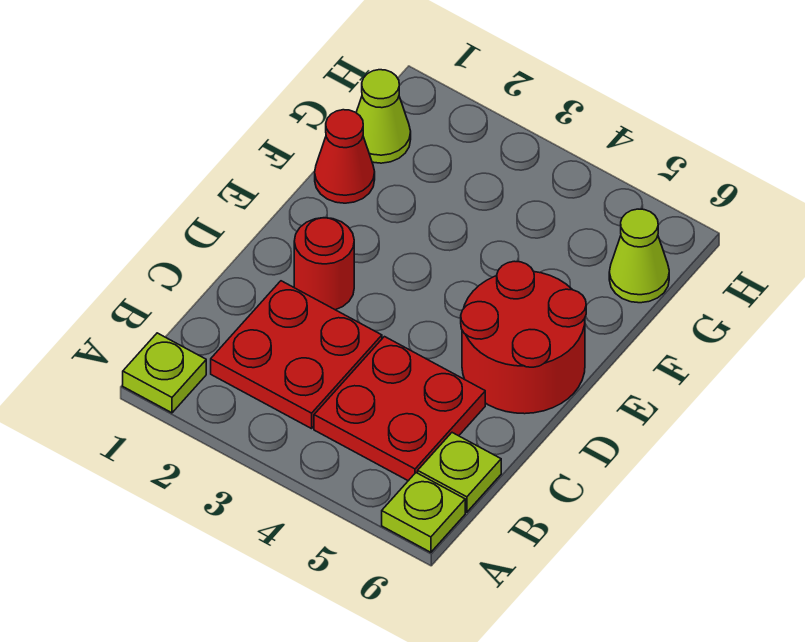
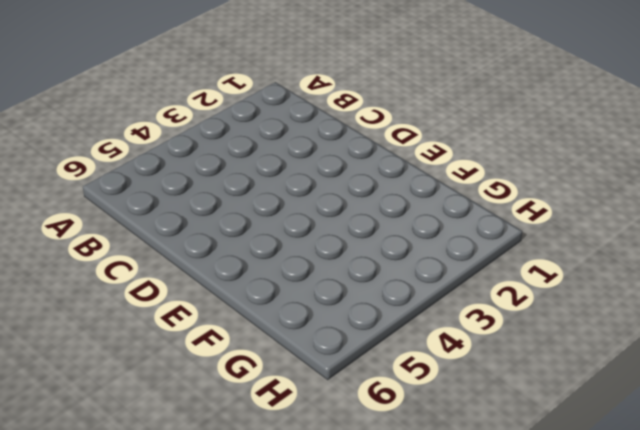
none -> lime 1x1 plate [123,333,206,413]
none -> lime 1x1 plate [382,473,465,552]

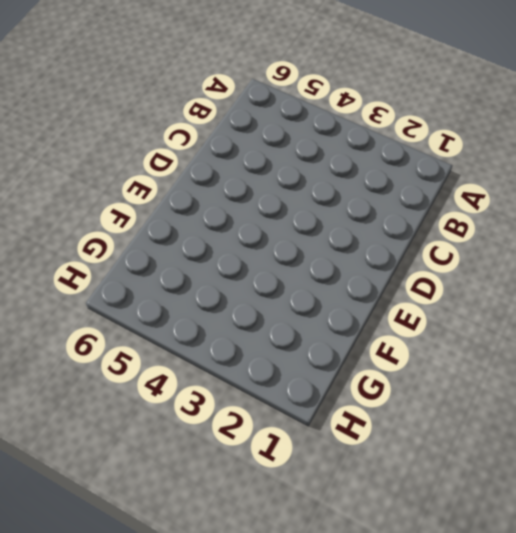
none -> lime 1x1 plate [123,333,206,413]
none -> lime 1x1 plate [382,473,465,552]

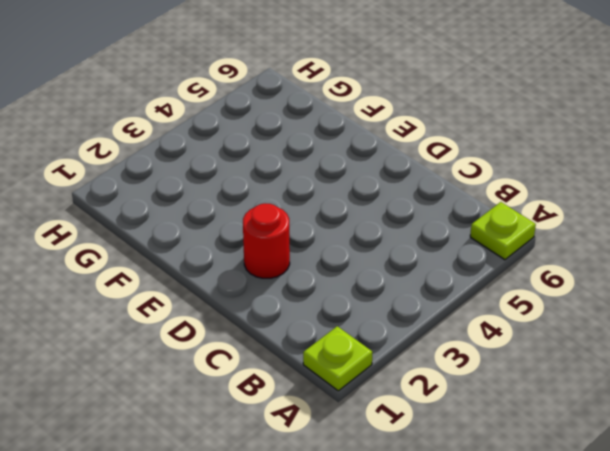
none -> red 2x2 plate [211,281,382,429]
none -> red 2x2 plate [314,337,485,481]

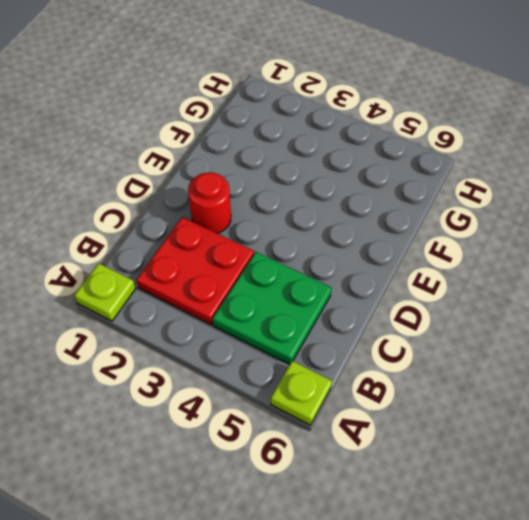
green 2x2 plate [213,252,332,365] -> red 2x2 plate [314,337,485,481]
none -> lime 1x1 plate [418,433,501,512]
none -> red 2x2 round brick [461,261,586,414]

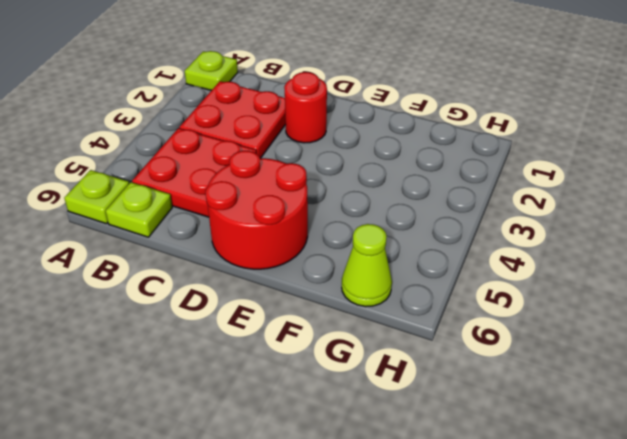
none -> red 1x1 cone [315,110,375,203]
none -> lime 1x1 cone [356,70,411,163]

